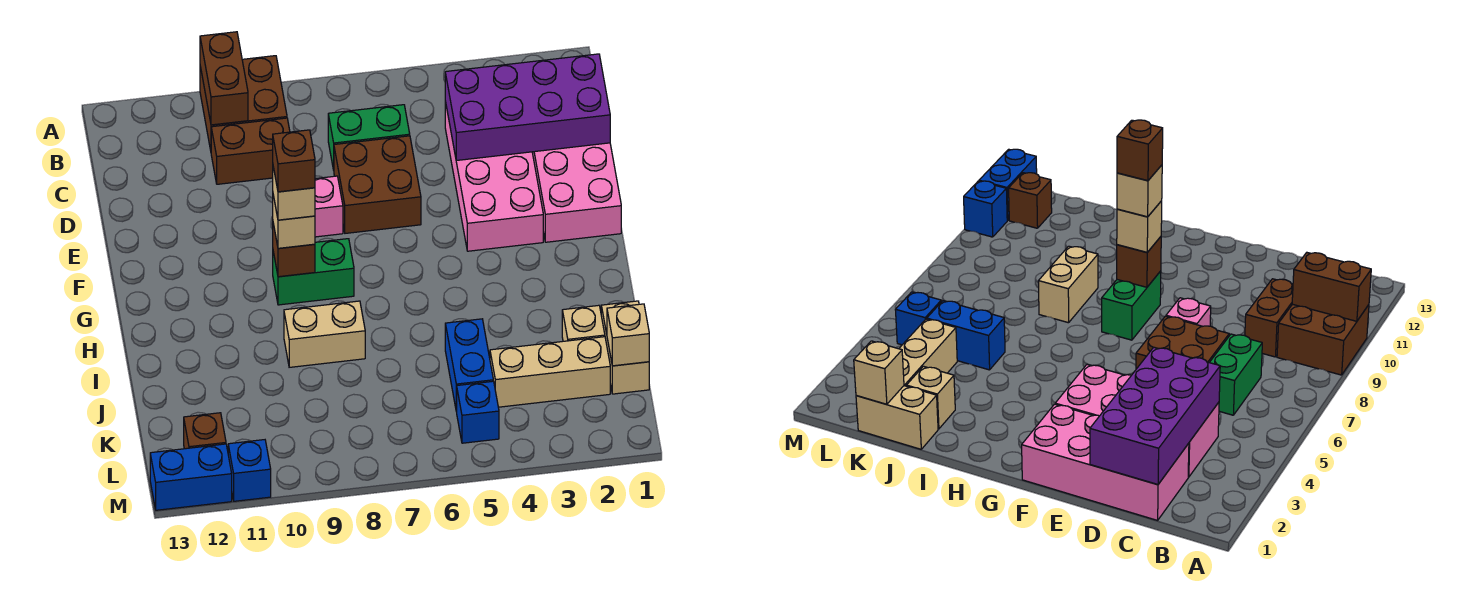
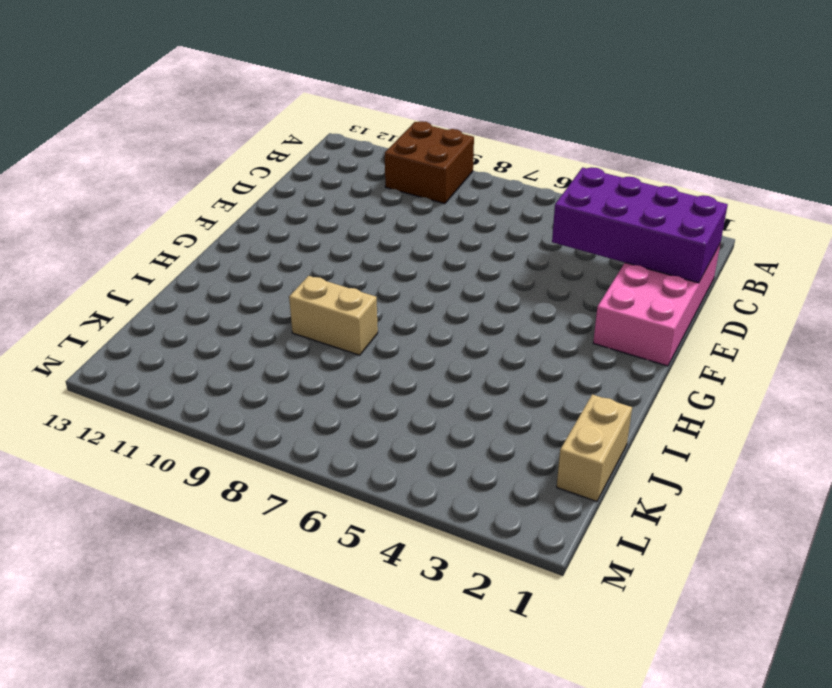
none -> pink 2x4 brick [445,101,543,251]
none -> green 1x2 brick [328,105,410,170]
none -> brown 1x2 brick [211,118,290,184]

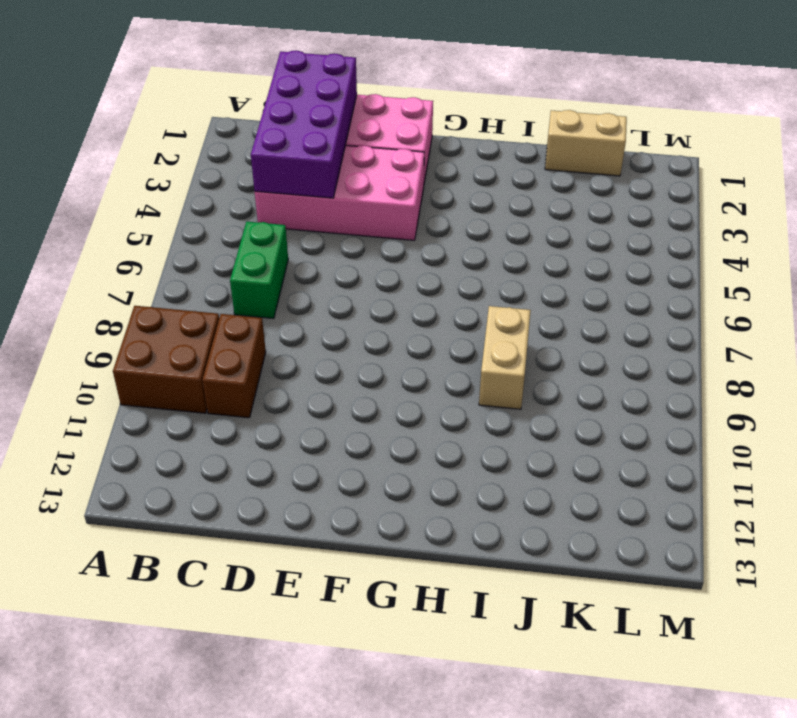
none -> brown 2x2 brick [334,136,421,233]
none -> pink 1x1 brick [315,176,343,237]
none -> green 1x2 brick [273,239,354,305]

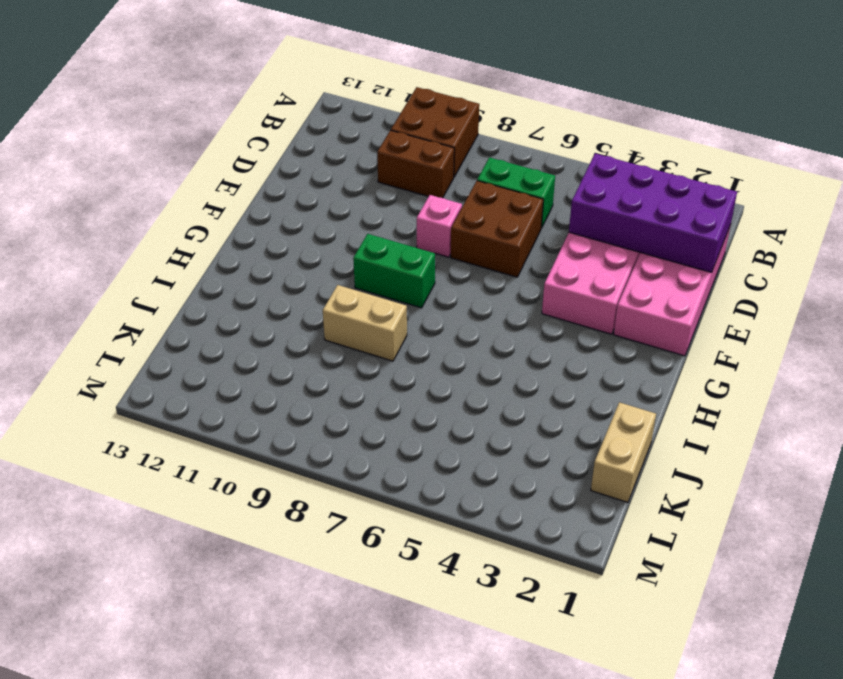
none -> tan 1x1 brick [562,305,605,341]
none -> blue 1x2 brick [445,319,493,412]
none -> tan 1x3 brick [490,337,610,407]

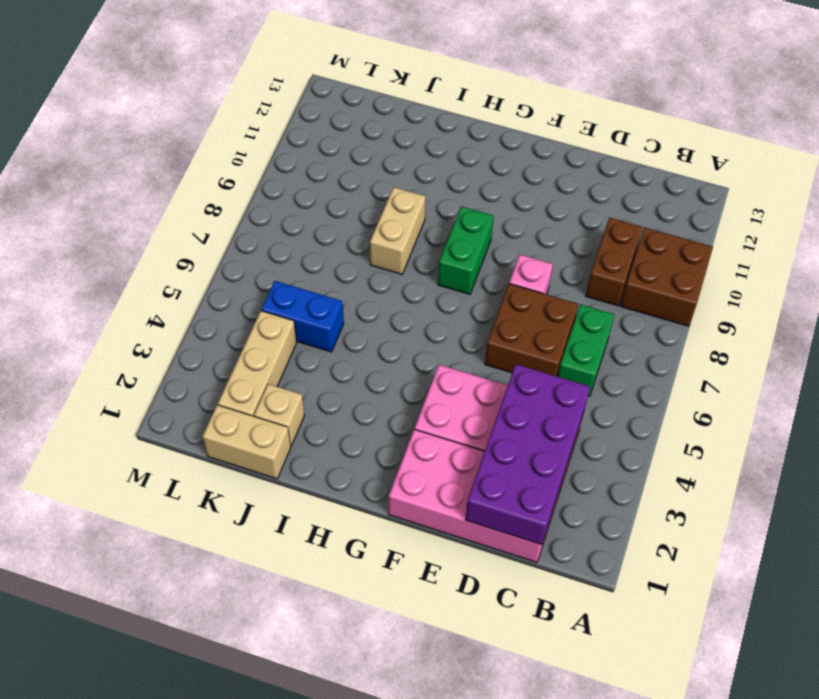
none -> blue 1x1 brick [457,381,499,443]
none -> brown 1x1 brick [184,413,226,449]
none -> blue 1x1 brick [228,440,271,501]

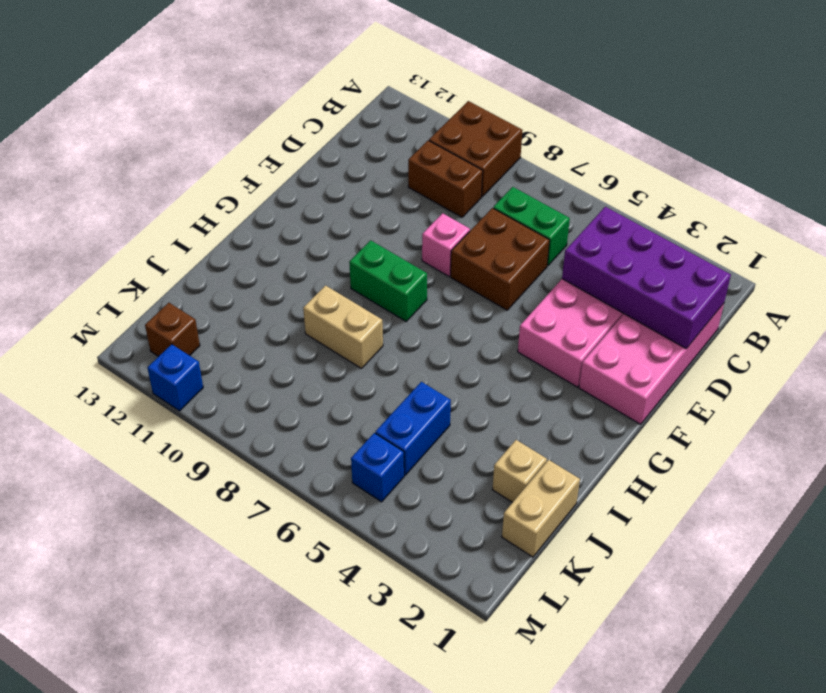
none -> tan 1x3 brick [490,337,610,407]
none -> blue 1x2 brick [150,444,232,510]
none -> brown 1x2 brick [200,32,248,125]

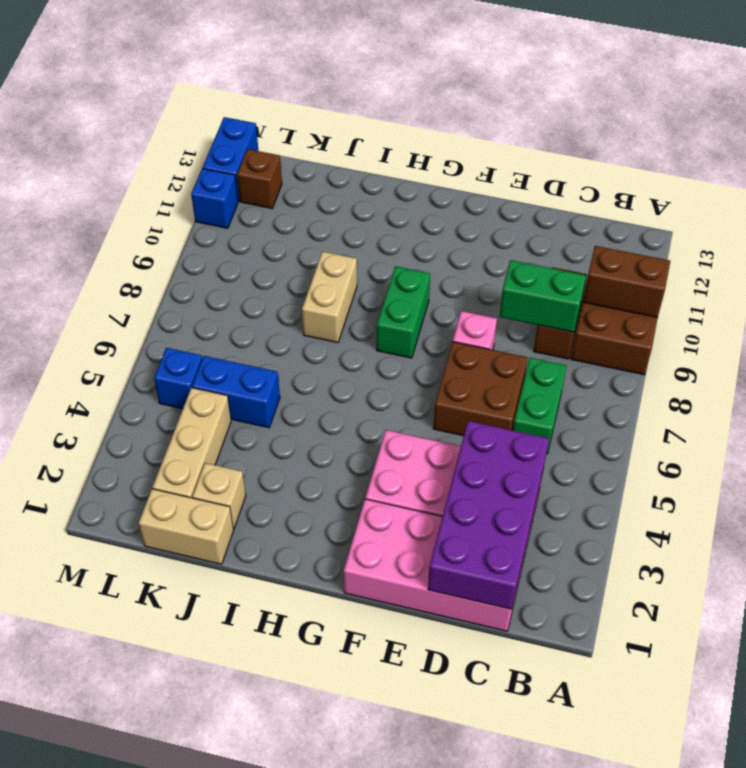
green 1x2 brick [499,260,586,332] -> none
none -> brown 1x1 brick [273,224,315,277]
none -> tan 1x1 brick [607,304,649,366]
none -> tan 1x1 brick [273,195,315,248]

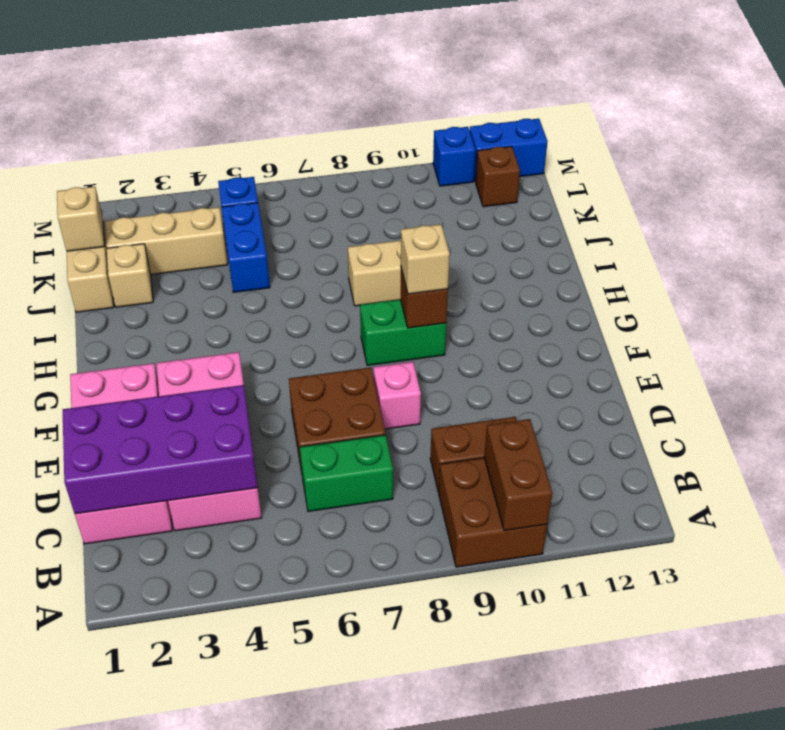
none -> tan 1x1 brick [273,167,315,220]
none -> brown 1x1 brick [273,130,315,192]

